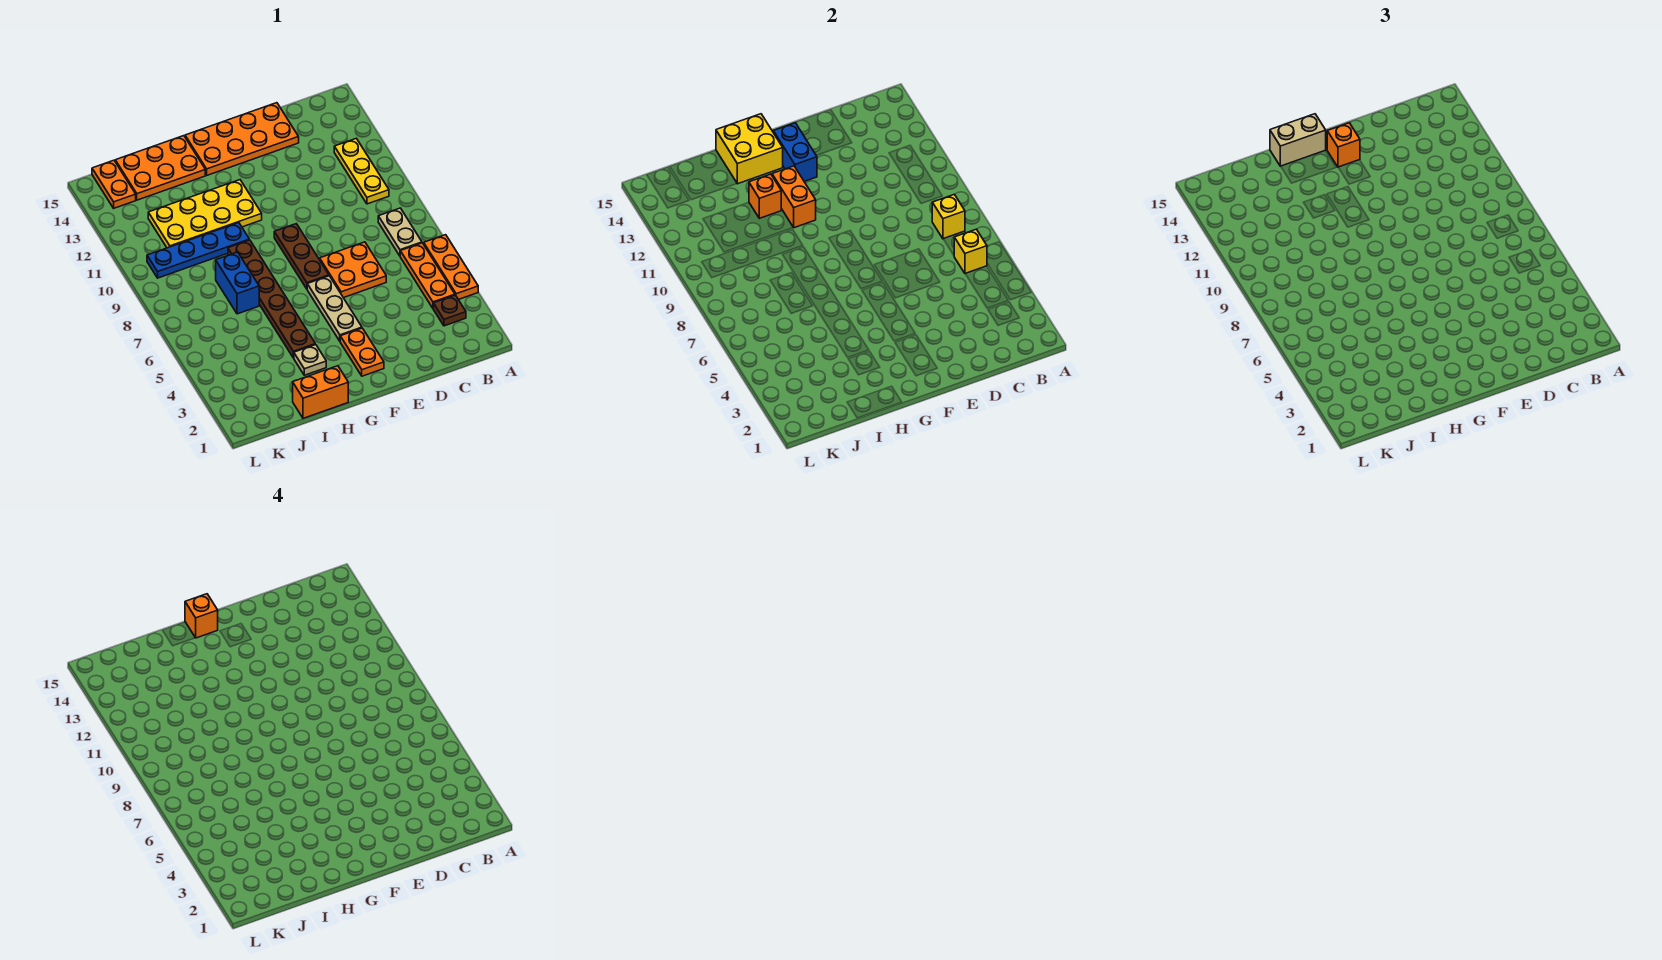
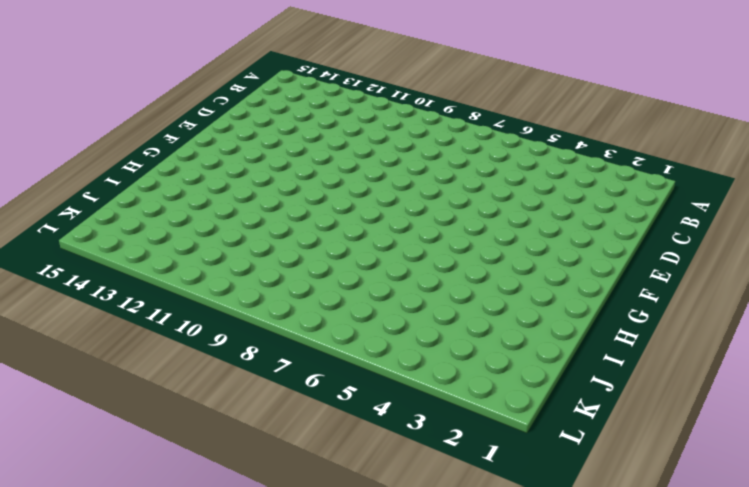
none -> orange 1x3 plate [424,235,478,300]
none -> brown 1x1 plate [433,295,466,326]
none -> orange 1x3 plate [400,243,455,308]

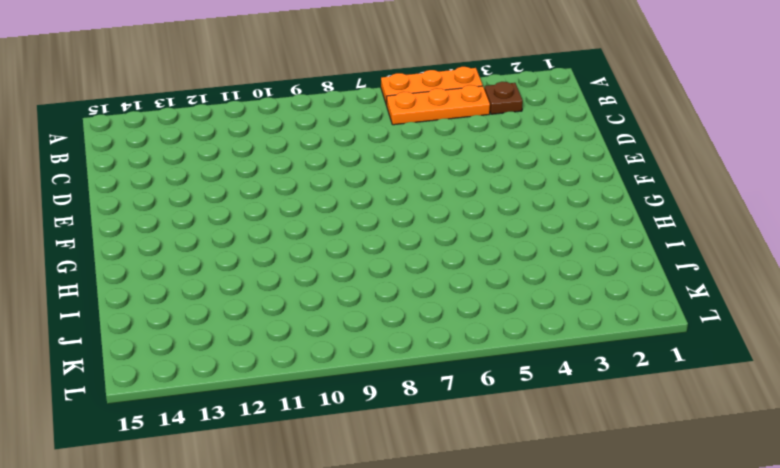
none -> tan 1x2 plate [378,208,422,256]
none -> yellow 1x3 plate [334,138,389,204]
none -> orange 2x2 plate [320,242,386,298]

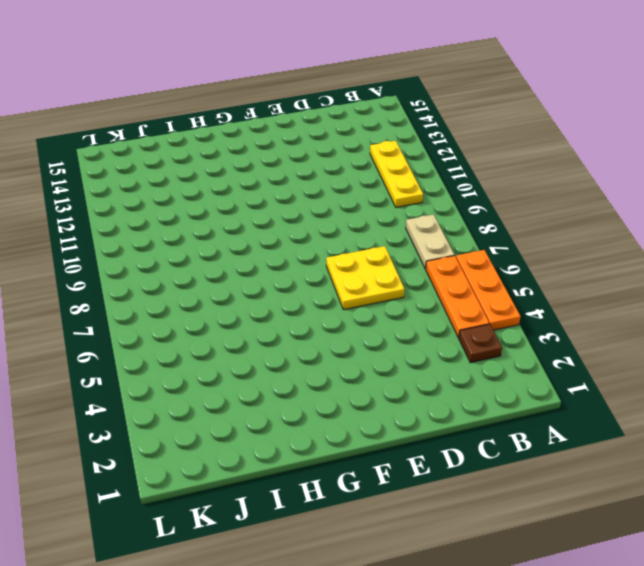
yellow 2x2 plate [326,246,404,310] -> orange 2x2 plate [320,242,386,298]
none -> orange 2x4 plate [185,103,299,175]
none -> orange 1x2 plate [340,328,384,376]
none -> tan 1x3 plate [307,276,362,341]

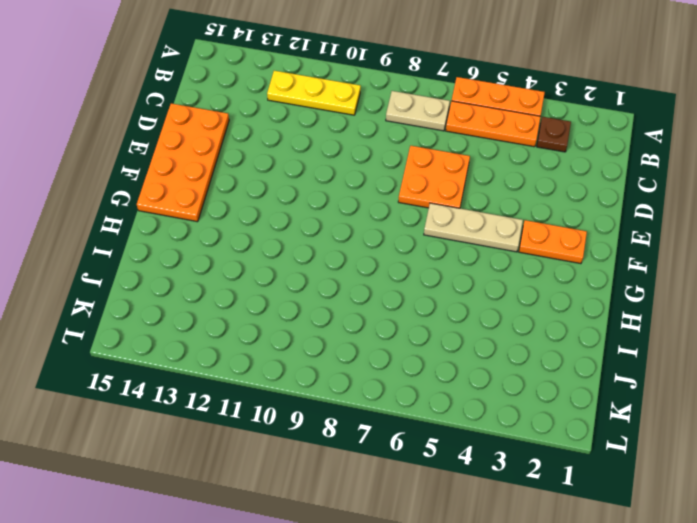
none -> brown 1x3 plate [274,224,329,289]
none -> yellow 2x4 plate [148,180,262,248]
none -> orange 1x2 brick [293,366,348,418]

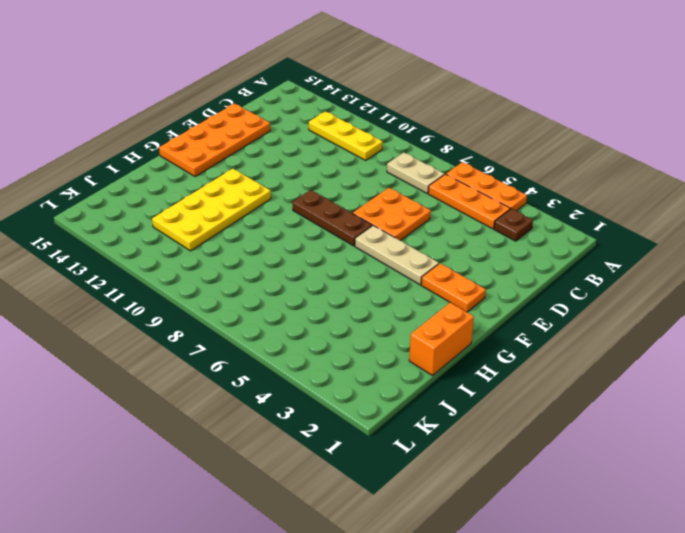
none -> tan 1x1 plate [294,345,326,375]
none -> brown 1x6 plate [228,240,315,358]
none -> blue 1x4 plate [147,223,249,278]

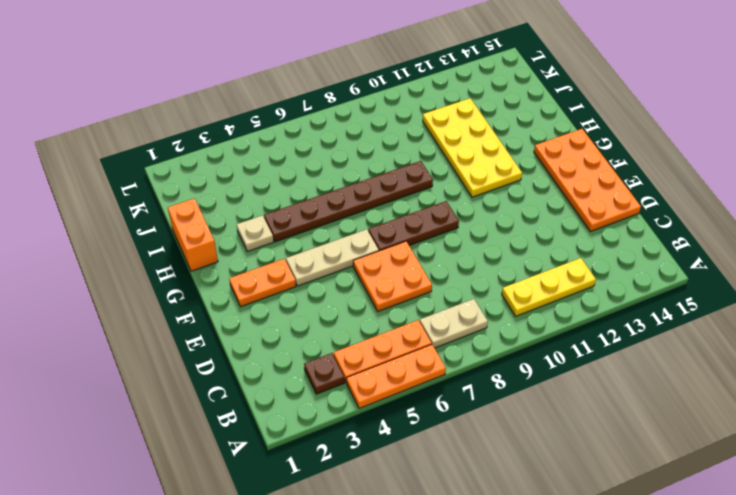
none -> blue 1x4 plate [147,223,249,278]
none -> orange 2x3 plate [115,136,205,200]
none -> blue 1x2 brick [216,252,259,314]

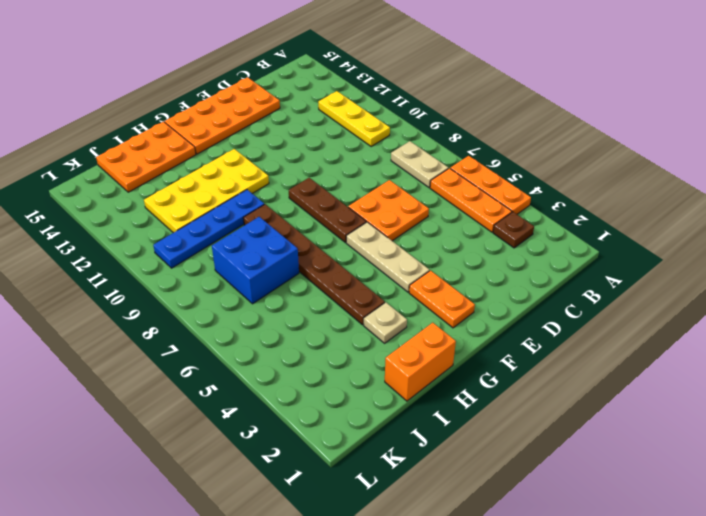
blue 2x2 brick [212,217,299,304] -> blue 1x2 brick [216,252,259,314]
none -> orange 1x2 plate [92,160,136,208]
none -> yellow 1x1 brick [954,229,987,273]
none -> yellow 1x1 brick [932,194,965,239]

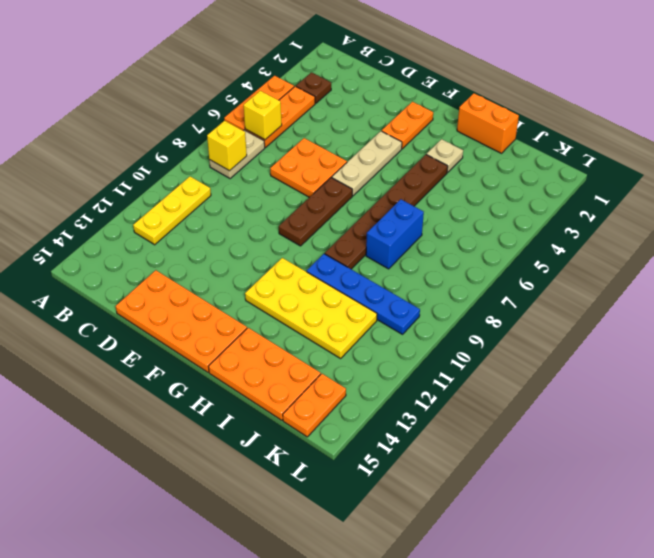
none -> blue 1x2 brick [773,123,817,181]
none -> orange 1x2 brick [772,166,816,228]
none -> yellow 2x2 brick [716,114,783,184]

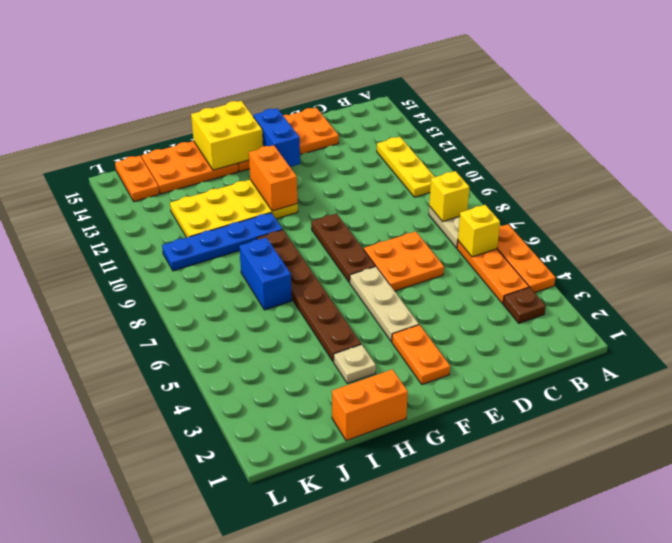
none -> orange 1x1 brick [749,174,781,218]
none -> orange 1x1 brick [1327,123,1360,167]
none -> tan 1x2 brick [1270,114,1326,166]

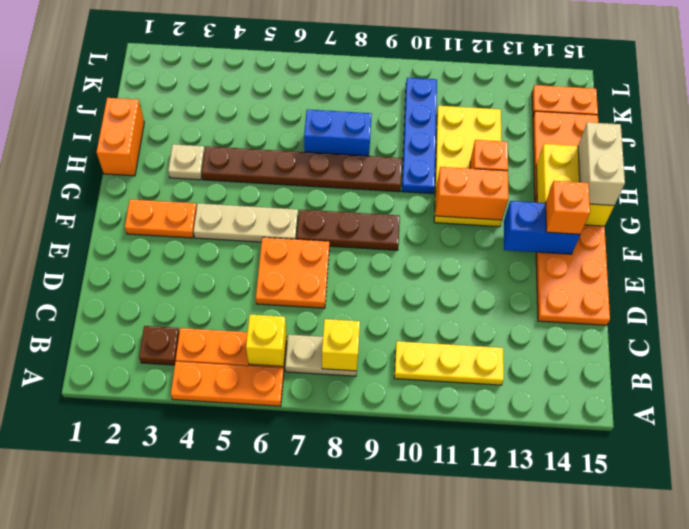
none -> orange 1x1 brick [185,594,218,638]

